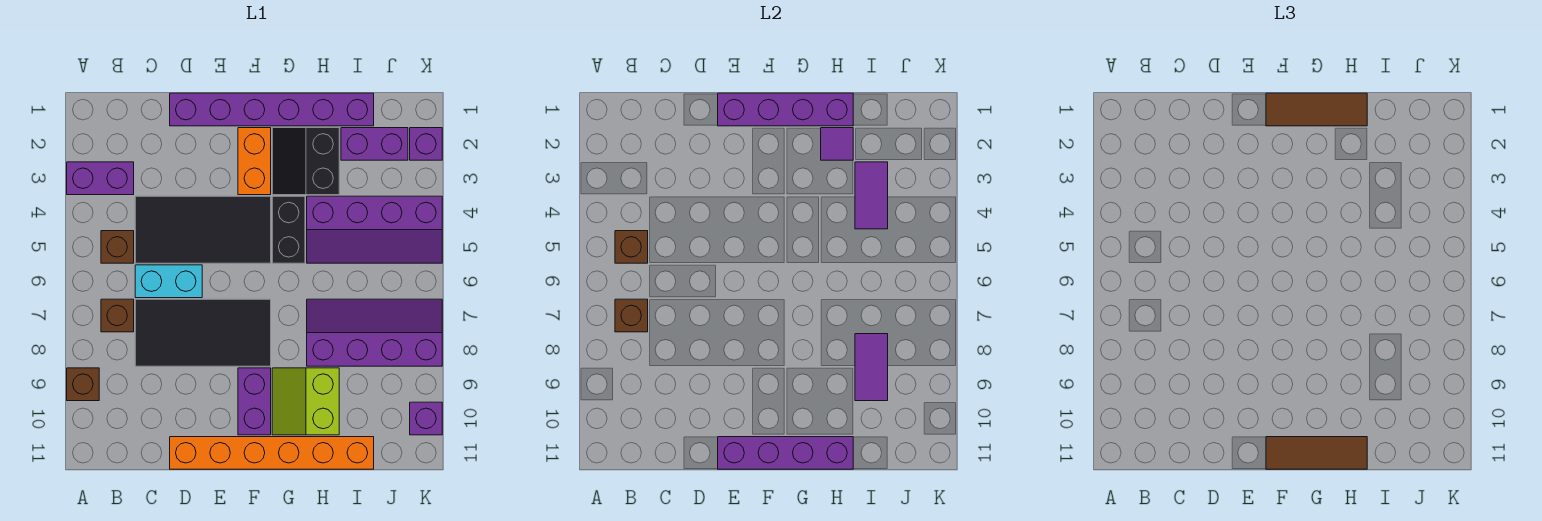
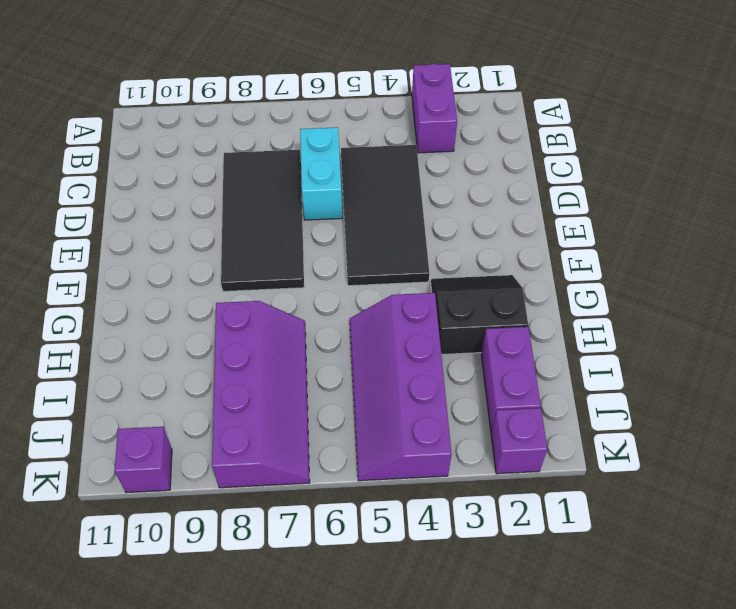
none -> brown 1x1 brick [67,368,99,401]
none -> brown 1x1 brick [101,231,134,263]
none -> brown 1x1 brick [101,299,134,332]

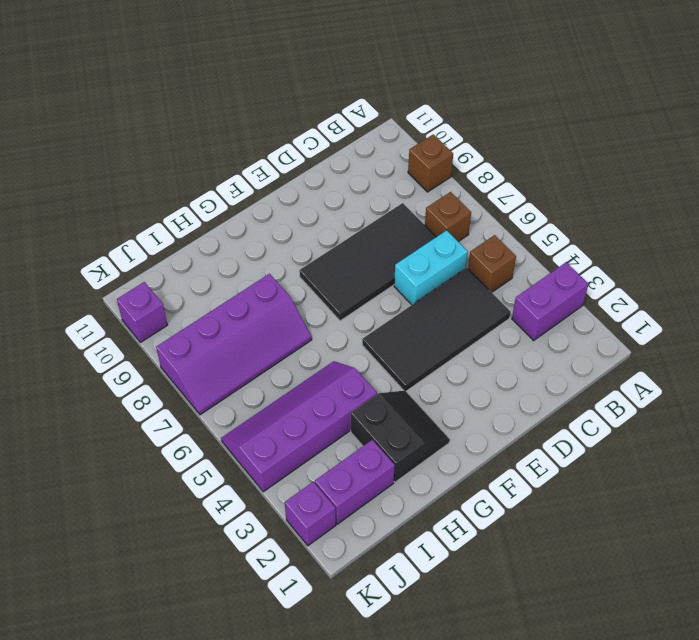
none -> purple 1x6 brick [170,93,374,126]
none -> orange 1x6 brick [170,437,374,469]
none -> orange 1x2 brick [238,128,271,195]

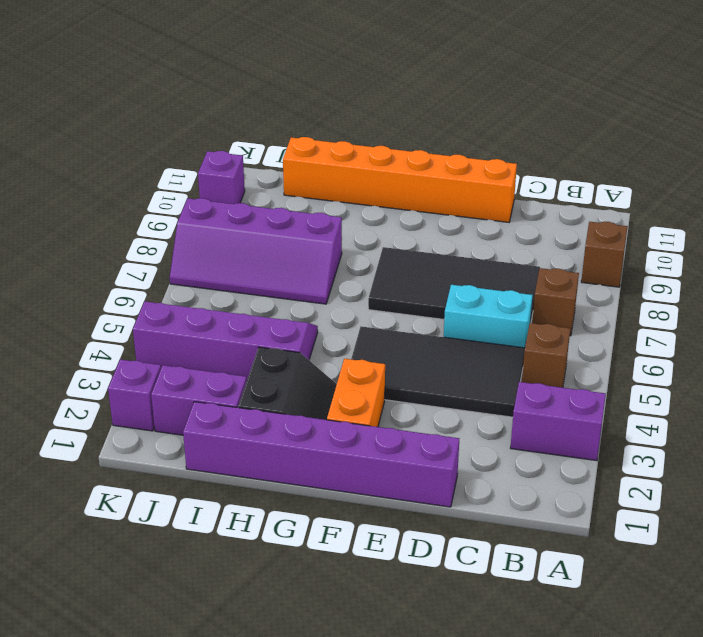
none -> purple 1x2 brick [238,368,271,435]
none -> black 1x2 brick [272,196,305,263]
none -> lime 2x2 slope [272,368,339,435]

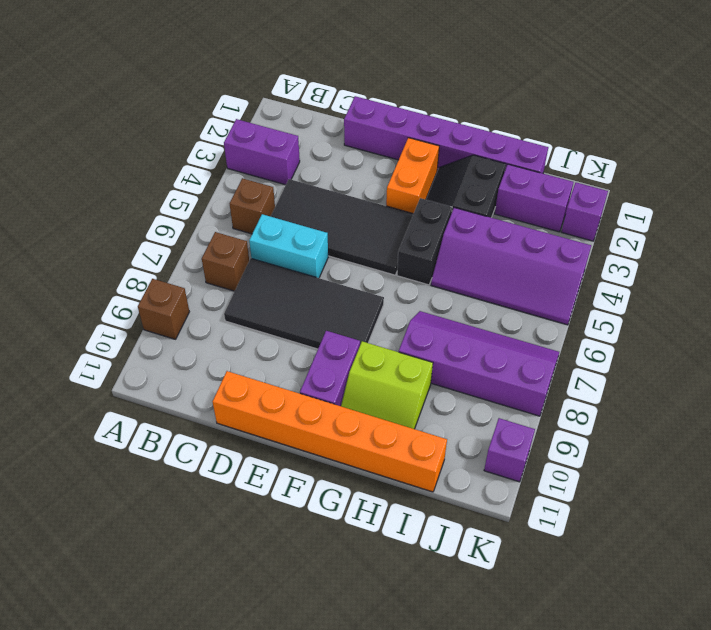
lime 2x2 slope [341,341,433,429] -> lime 2x2 slope turned to [272,368,339,435]
none -> brown 1x1 brick [615,231,648,263]
none -> brown 1x1 brick [615,299,648,332]
none -> purple 1x4 brick [718,93,853,126]

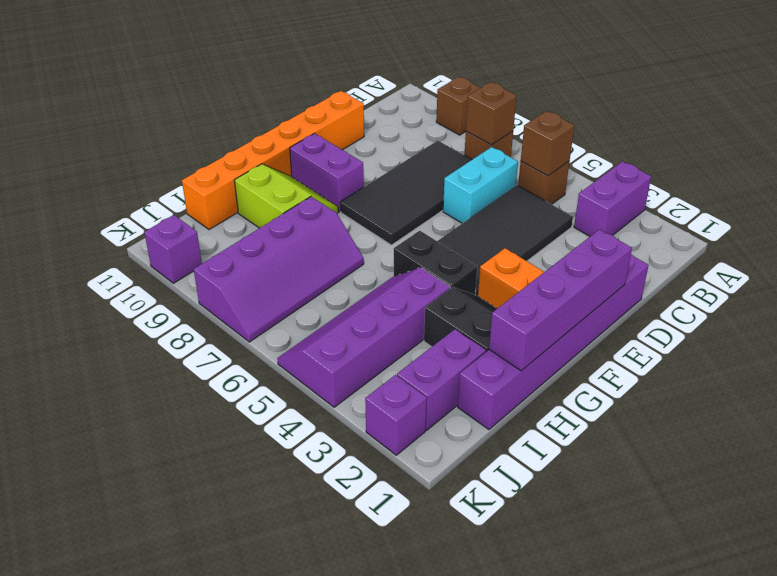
none -> purple 1x4 brick [718,437,853,469]
none -> purple 1x1 tile [821,128,853,160]
none -> purple 1x2 tile [855,162,888,229]

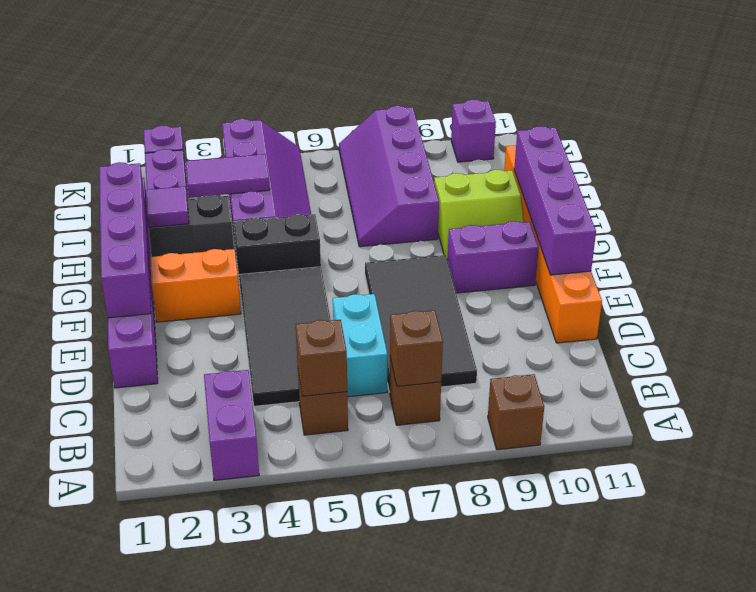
none -> purple 1x2 tile [855,334,888,401]
none -> brown 1x3 tile [1266,93,1367,126]
none -> brown 1x3 tile [1266,437,1367,469]

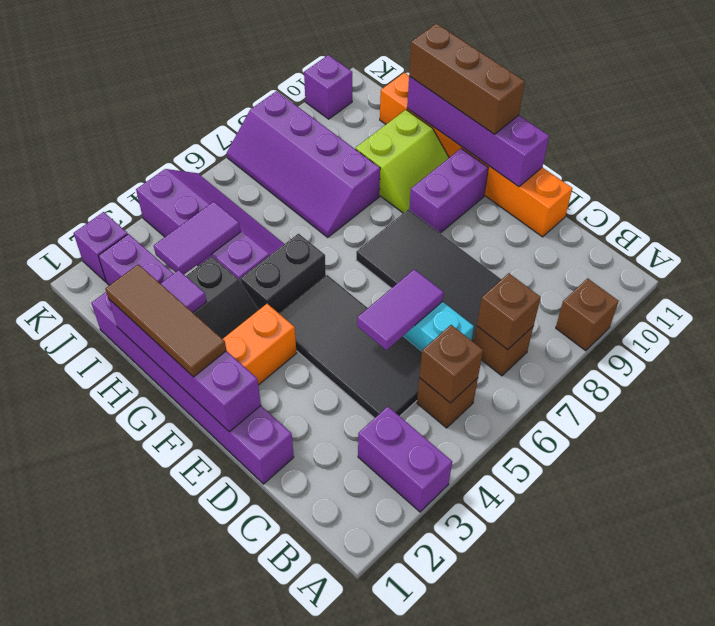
purple 1x2 tile [357,269,444,350] -> purple 1x2 tile moved to [855,334,888,401]
brown 1x3 brick [409,23,525,134] -> brown 1x3 tile [1266,437,1367,469]

